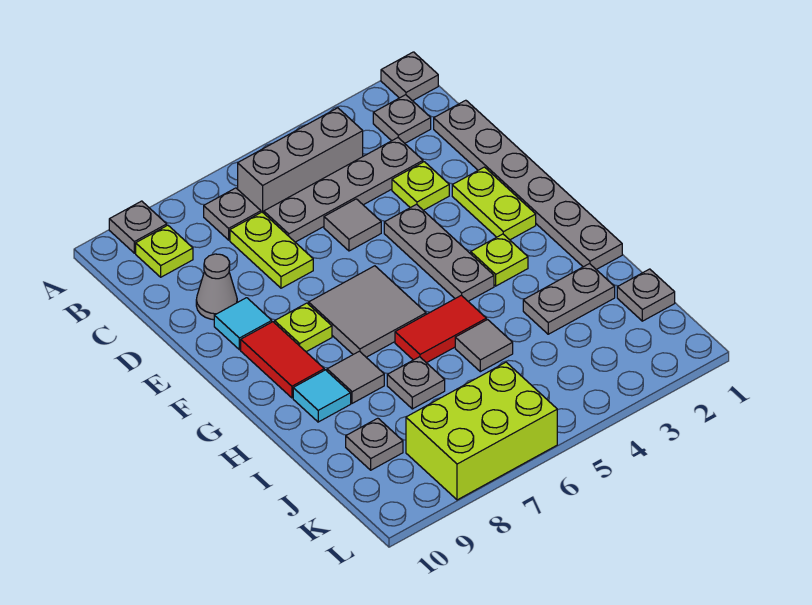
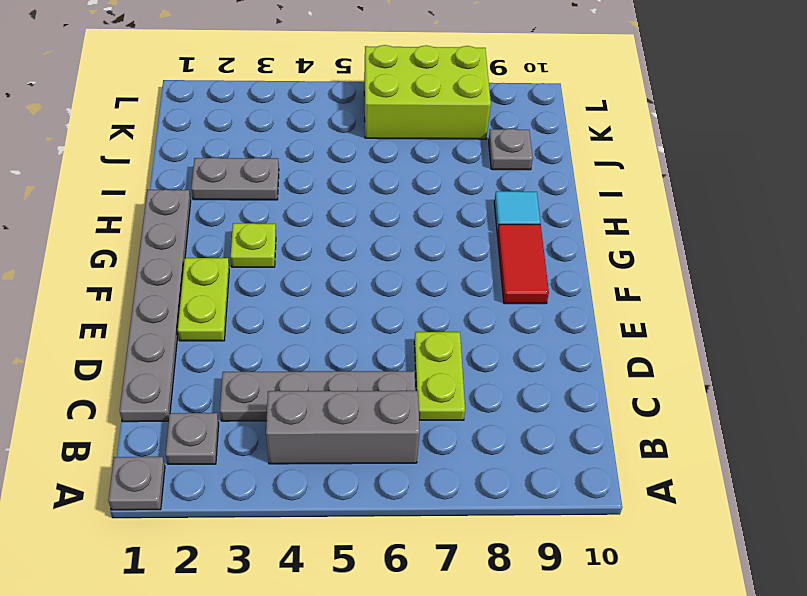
none -> grey 1x1 plate [109,201,167,253]
none -> grey 1x1 plate [204,188,261,240]
none -> lime 1x1 plate [136,225,193,277]

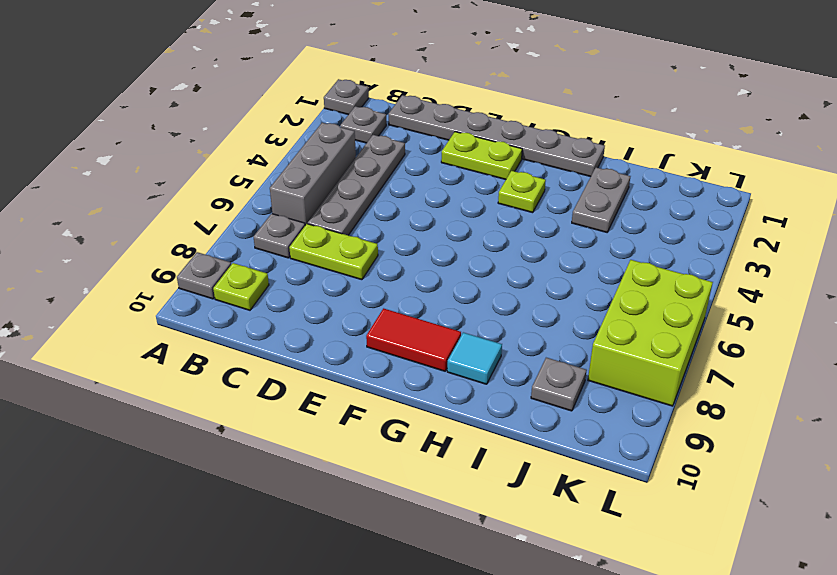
none -> lime 1x1 plate [392,162,449,210]
none -> grey 1x1 tile [324,199,381,251]
none -> grey 1x1 cone [196,254,237,320]

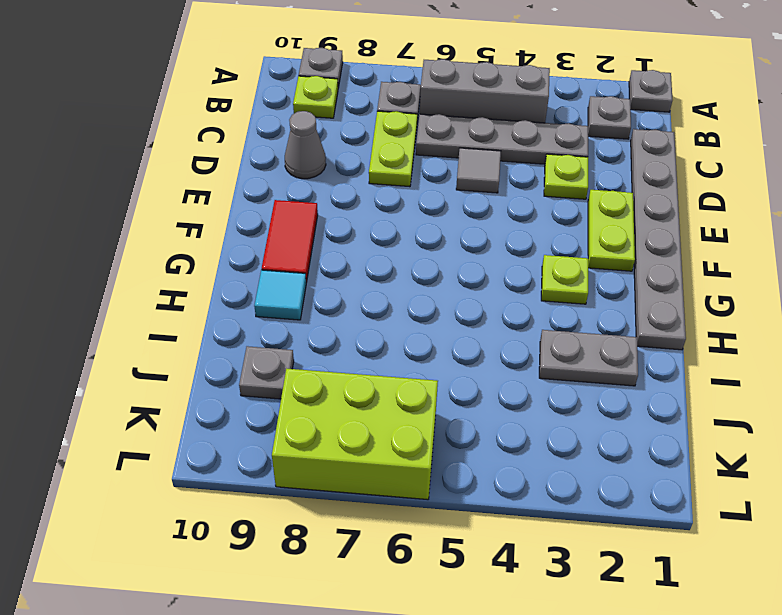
none -> grey 1x3 plate [384,204,494,301]
none -> cyan 1x1 tile [214,298,272,350]
none -> grey 2x2 tile [309,266,426,357]

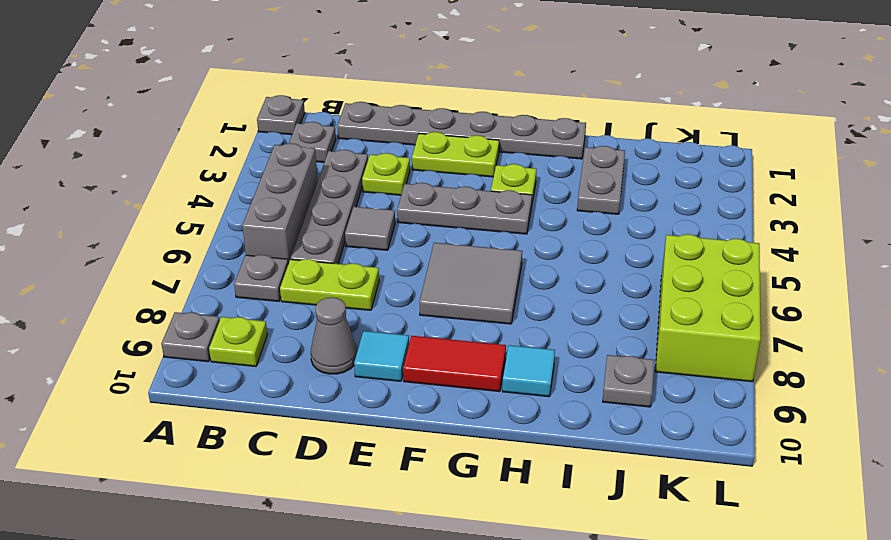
none -> lime 1x1 plate [275,303,332,352]
none -> red 1x2 tile [395,295,486,363]
none -> grey 1x1 tile [327,351,384,403]

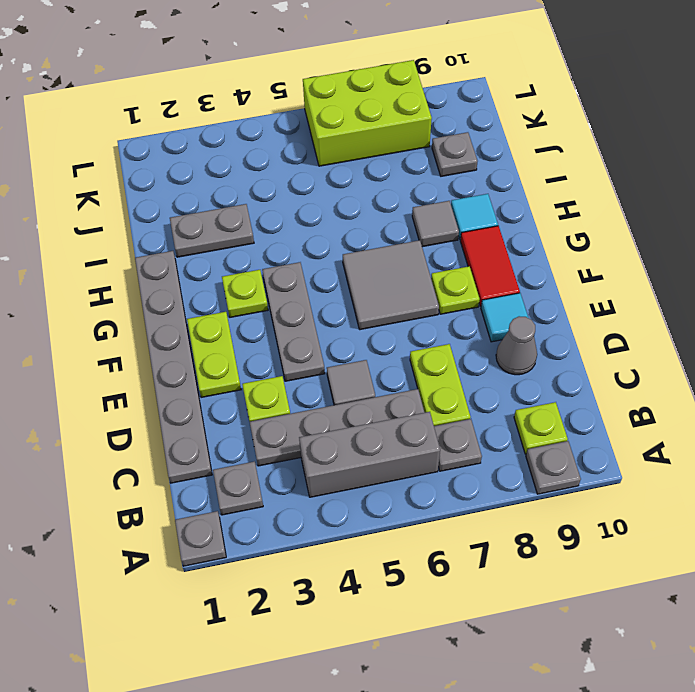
none -> red 1x2 tile [395,295,486,363]
none -> grey 1x1 tile [455,320,513,372]
none -> grey 1x1 plate [387,357,445,409]

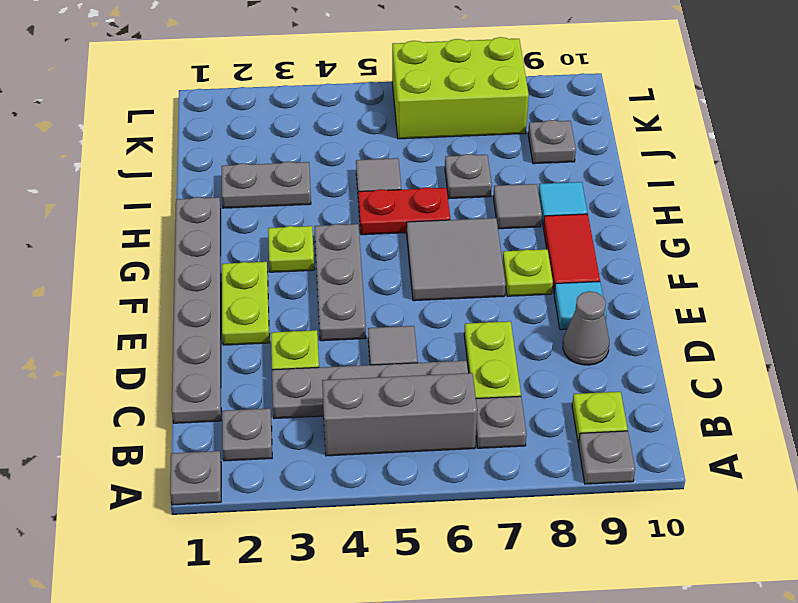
red 1x2 plate [358,187,450,235] -> red 1x2 tile [395,295,486,363]
none -> grey 1x1 plate [617,269,675,321]

